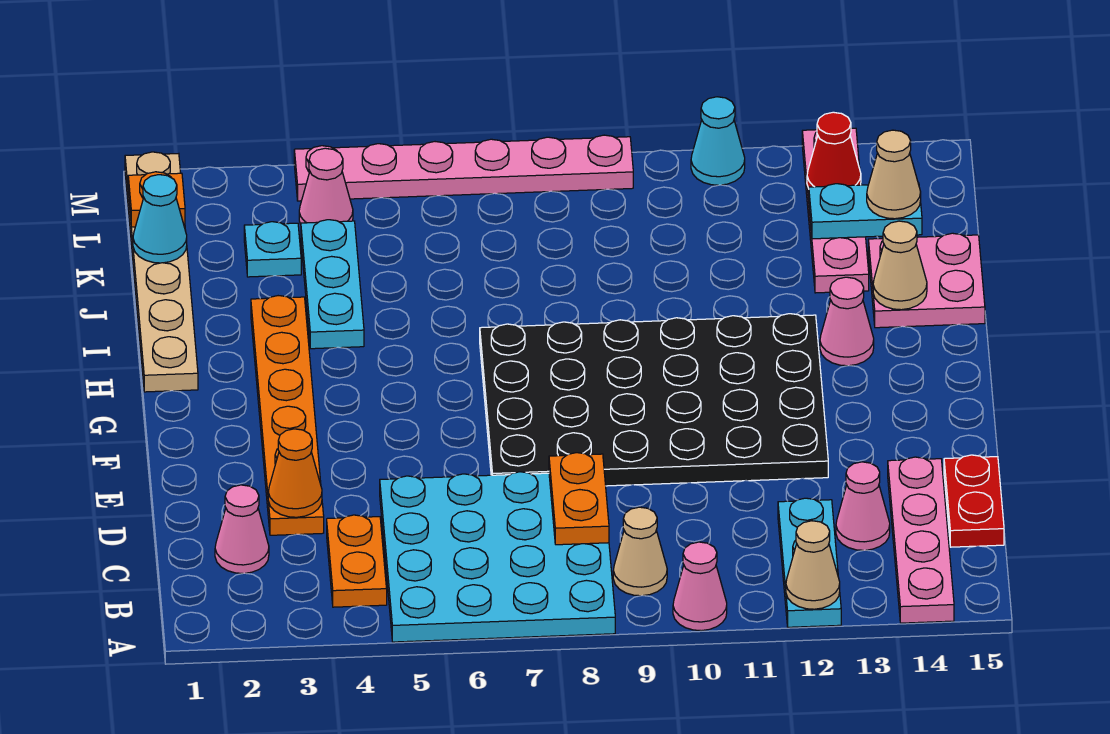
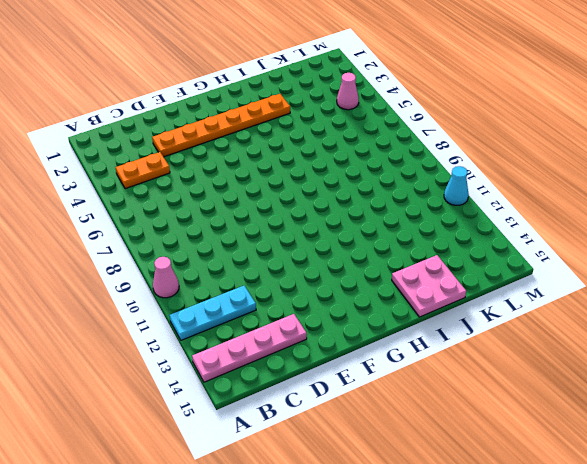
none -> cyan 4x4 plate [380,472,615,642]
none -> tan 1x1 cone [613,507,667,596]
none -> pink 1x1 cone [215,485,269,573]

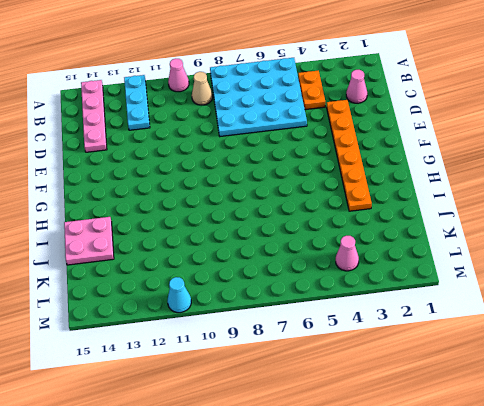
none -> pink 1x1 cone [836,462,890,550]
none -> red 1x2 plate [944,455,1004,547]
none -> black 4x6 plate [480,314,828,486]

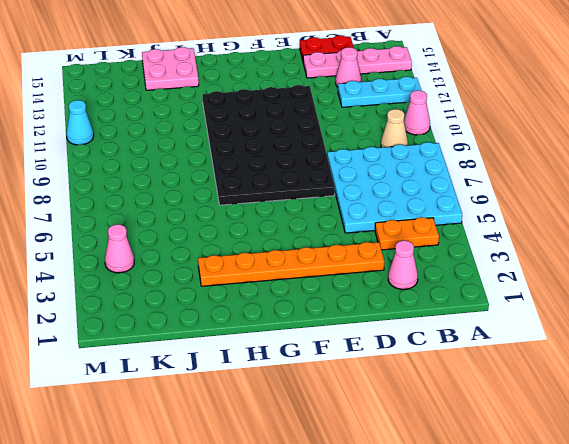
none -> tan 1x6 plate [125,152,198,392]
none -> pink 1x1 cone [820,277,874,366]
none -> cyan 1x3 plate [301,220,364,349]

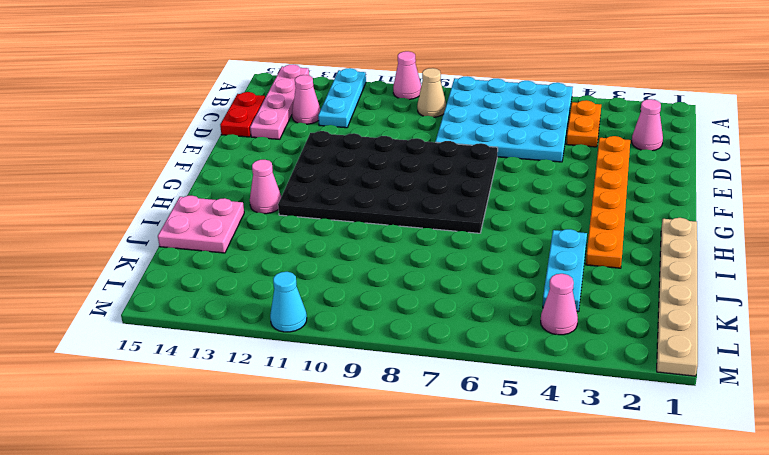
none -> pink 1x4 plate [802,128,869,293]
none -> cyan 1x1 plate [244,222,301,277]
none -> pink 1x6 plate [294,135,633,201]

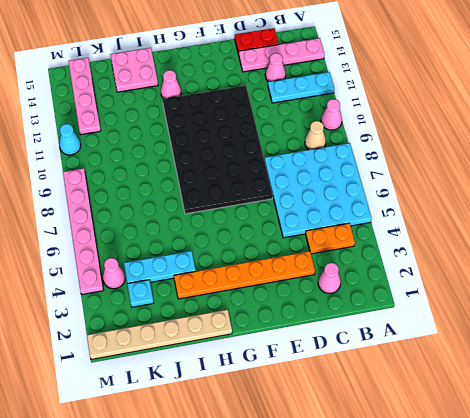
pink 1x4 plate [68,58,101,135] -> pink 1x4 plate turned to [802,128,869,293]
none -> tan 1x1 cone [786,521,840,609]
none -> orange 1x2 plate [549,453,609,545]
none -> orange 1x1 cone [268,429,322,517]

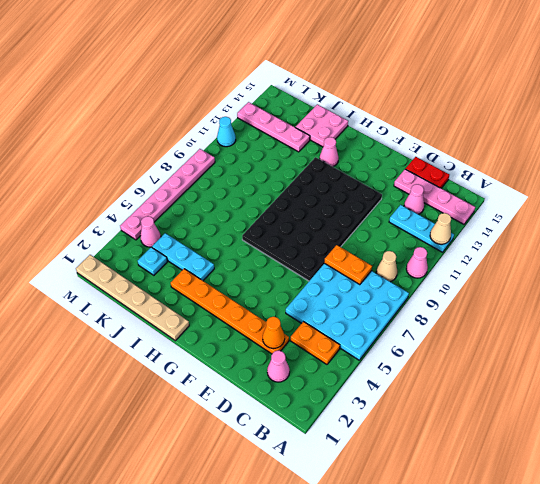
none -> tan 1x1 cone [873,221,927,310]
none -> cyan 1x1 cone [133,175,187,263]
none -> cyan 1x2 plate [809,183,922,239]

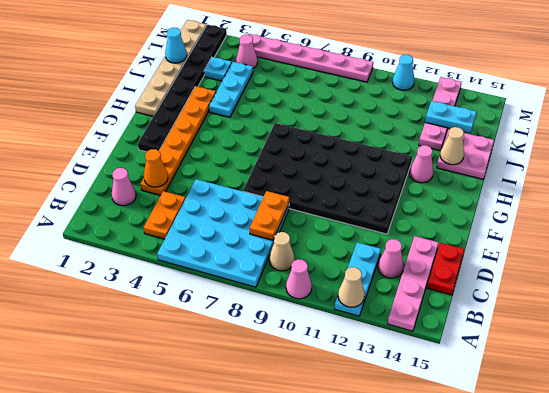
black 1x8 plate [138,25,227,152] -> none
none -> orange 1x1 plate [128,172,185,227]
none -> red 1x1 cone [807,112,861,188]
none -> tan 1x1 cone [867,130,921,219]

